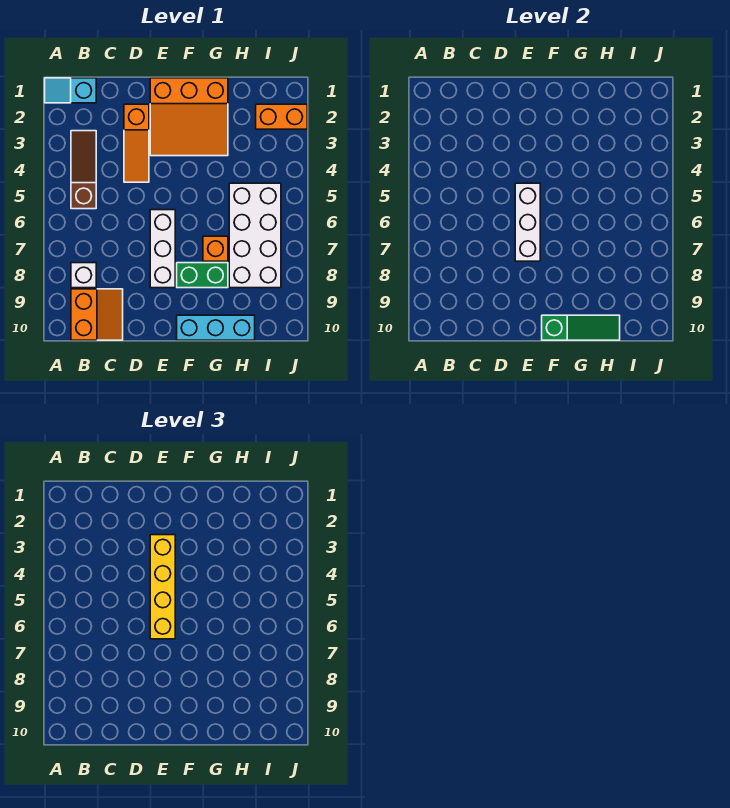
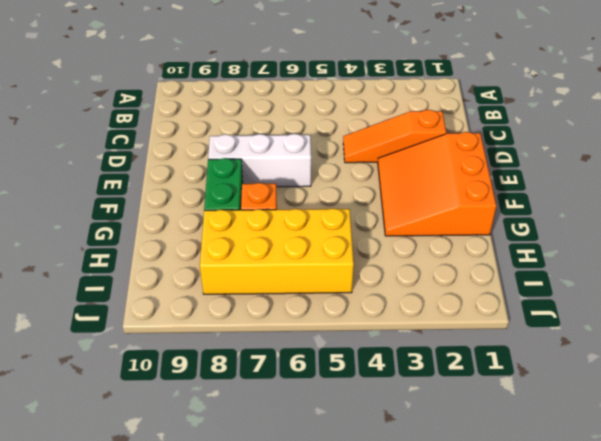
yellow 2x4 brick [200,208,354,294] -> white 2x4 brick [229,183,281,288]
none -> cyan 1x2 slope [45,78,96,103]
none -> brown 1x3 slope [71,131,96,209]
none -> white 1x1 brick [71,263,96,288]

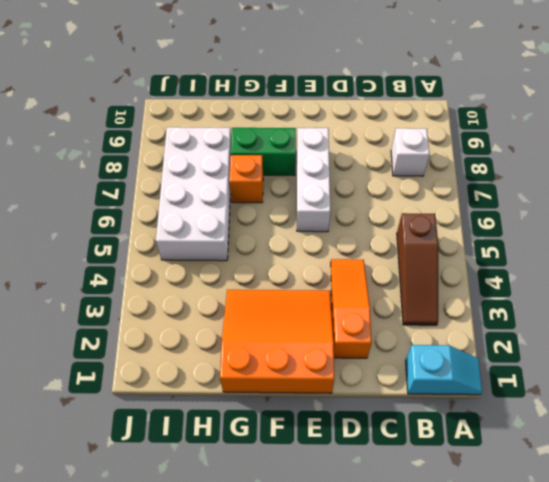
none -> orange 2x2 slope [71,289,123,340]
none -> cyan 1x3 brick [177,315,255,340]
none -> orange 1x2 brick [256,104,307,129]

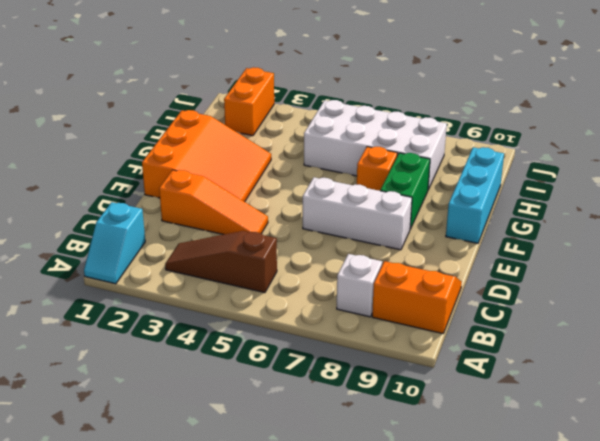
none -> white 1x3 brick [515,183,540,261]
none -> green 1x3 slope [542,315,620,340]
none -> yellow 1x4 brick [150,535,175,639]

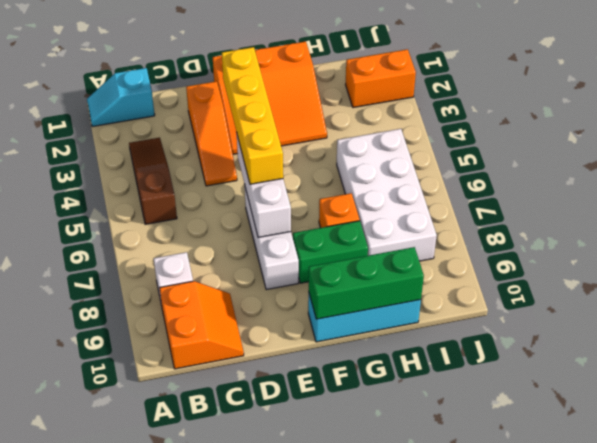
green 1x3 brick [309,247,424,319] -> green 1x3 slope [542,315,620,340]

